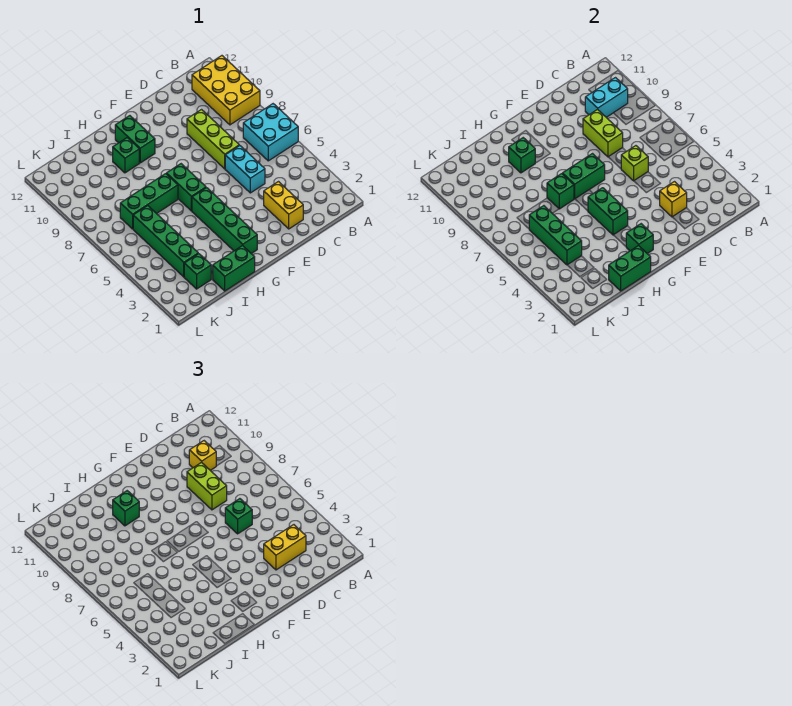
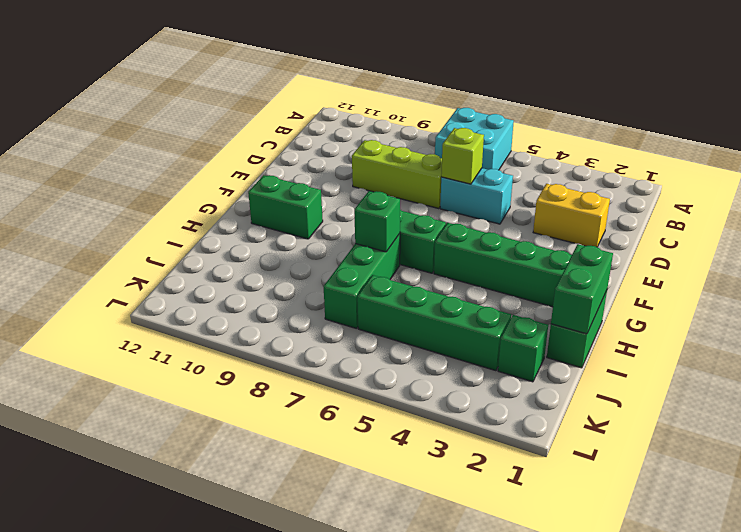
none -> yellow 2x3 brick [192,56,260,125]
none -> green 1x1 brick [113,138,139,173]
none -> cyan 1x2 brick [585,78,628,117]

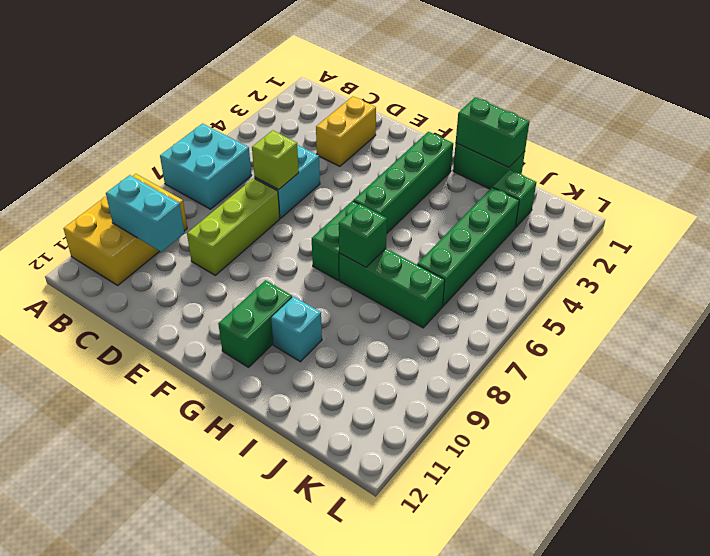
cyan 1x1 brick [271,297,322,362] -> green 1x1 brick [113,138,139,173]
none -> yellow 1x1 brick [660,182,687,217]
none -> lime 1x2 brick [583,109,623,157]
none -> green 1x2 brick [562,154,605,199]

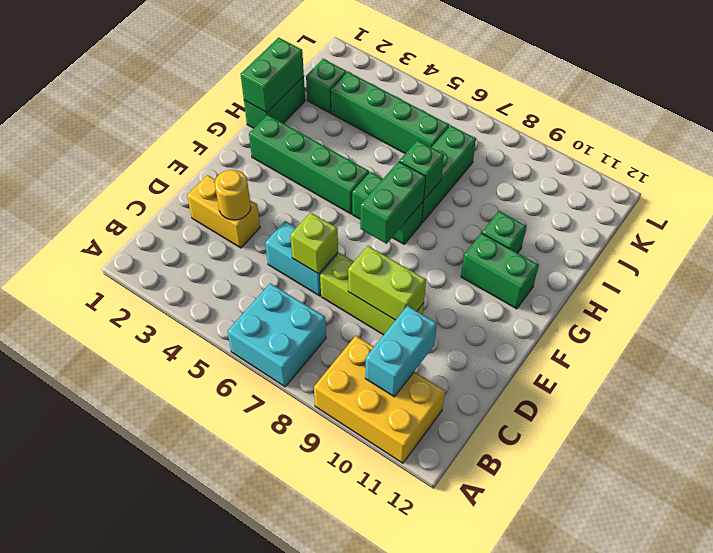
yellow 1x1 round brick [215,170,251,220] -> yellow 1x1 brick [660,182,687,217]
none -> green 1x1 brick [626,224,653,253]
none -> green 1x2 brick [588,188,628,235]
none -> green 1x1 brick [509,138,535,173]

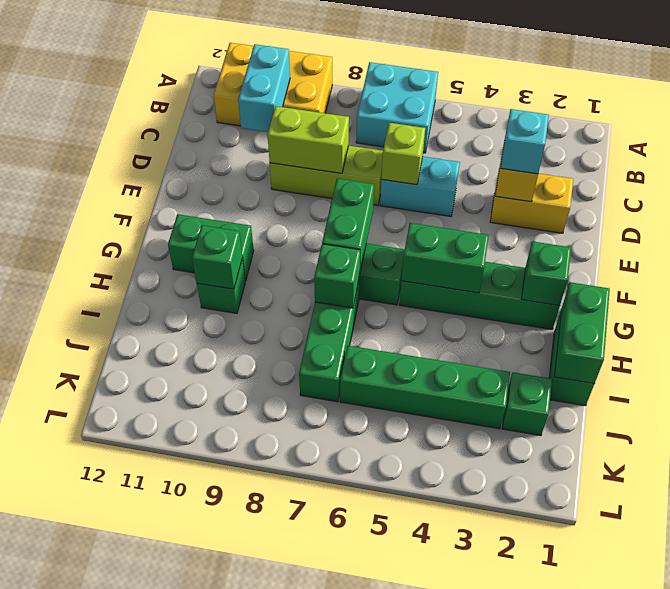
cyan 1x1 brick [501,109,549,174] -> yellow 1x2 brick [264,525,306,570]
none -> green 1x3 brick [529,206,582,265]
none -> yellow 1x1 brick [189,441,216,470]
none -> green 1x1 brick [225,499,252,534]

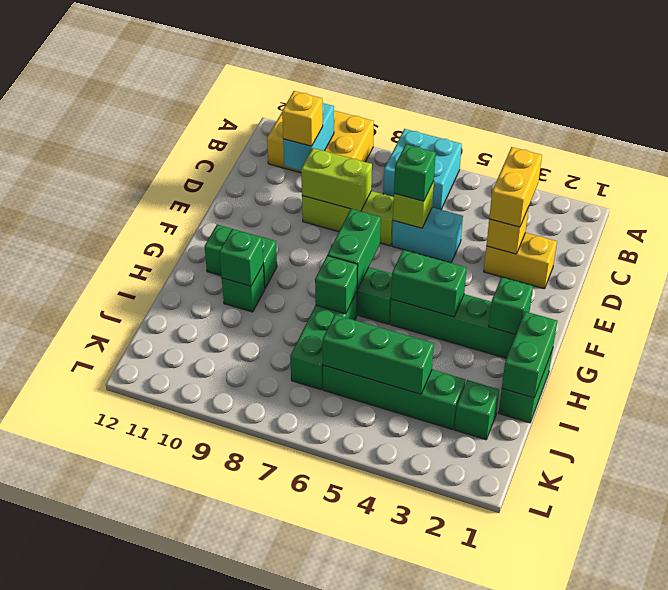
none -> lime 1x2 brick [187,462,227,510]
none -> green 1x1 brick [113,491,139,526]

